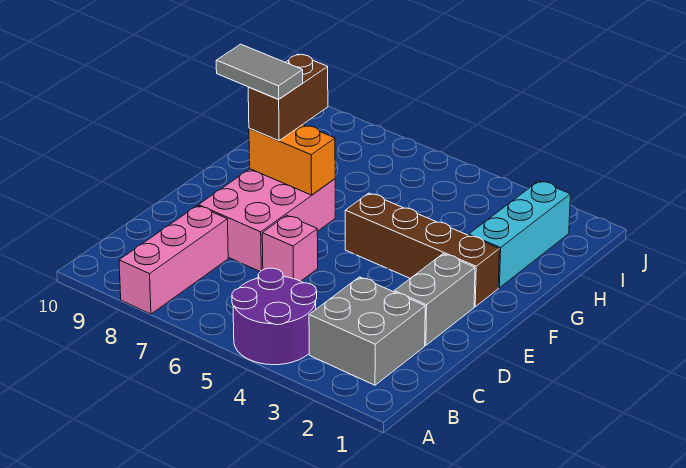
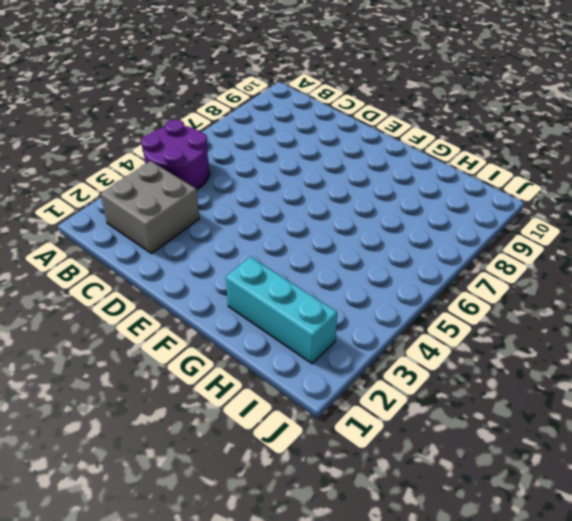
none -> pink 1x3 brick [119,206,228,314]
none -> grey 1x2 brick [394,254,475,345]

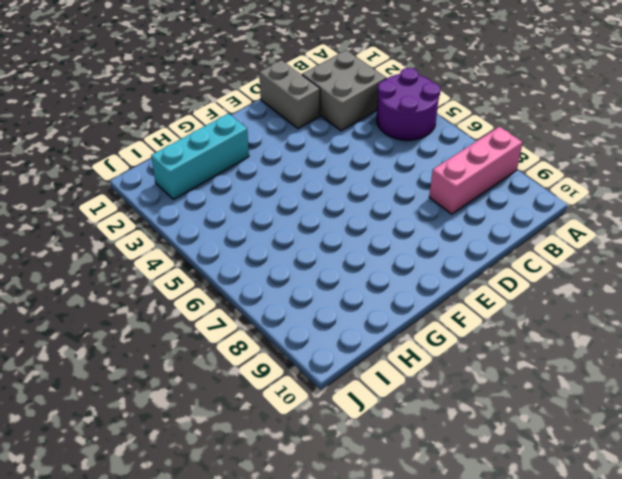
grey 1x2 brick [259,60,320,129] -> grey 1x2 brick turned to [394,254,475,345]
none -> pink 1x1 brick [262,215,318,281]
none -> pink 2x3 brick [199,169,335,271]

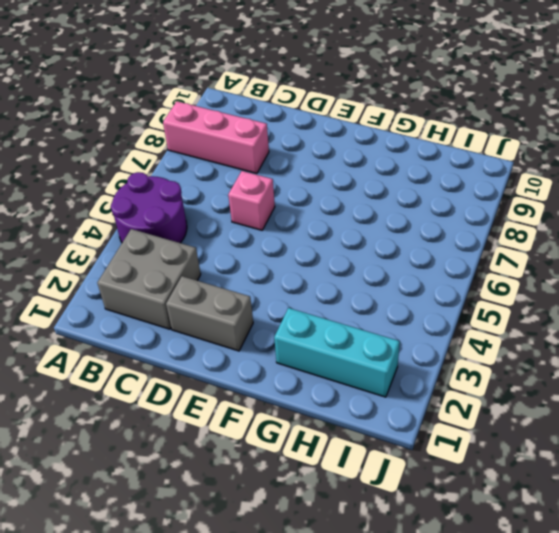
none -> pink 2x3 brick [199,169,335,271]
none -> brown 1x4 brick [345,193,499,307]

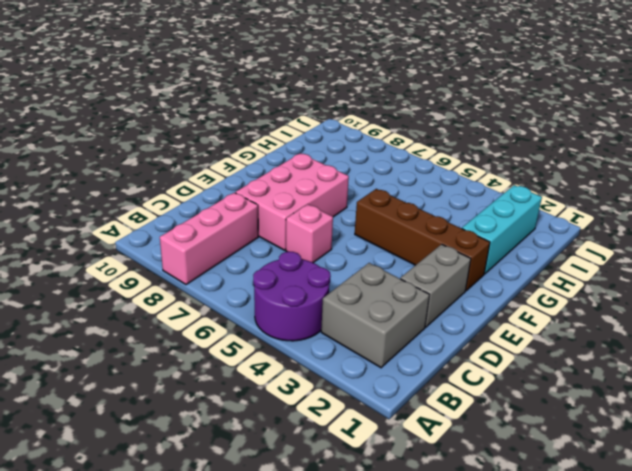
none -> orange 1x2 brick [249,125,335,195]
none -> brown 1x2 brick [248,54,328,141]

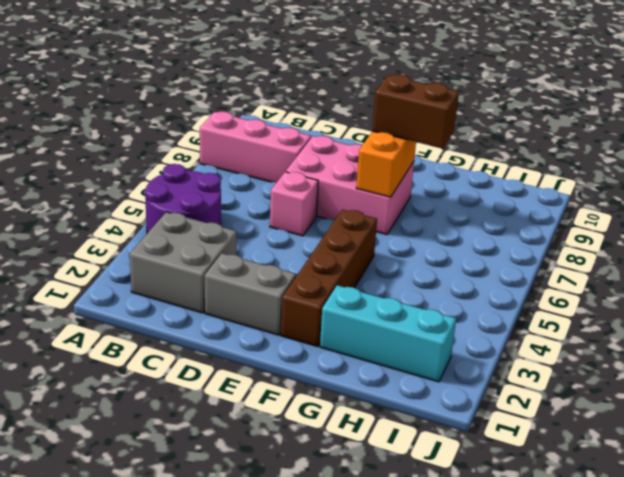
none -> grey 1x2 tile [216,44,303,99]

